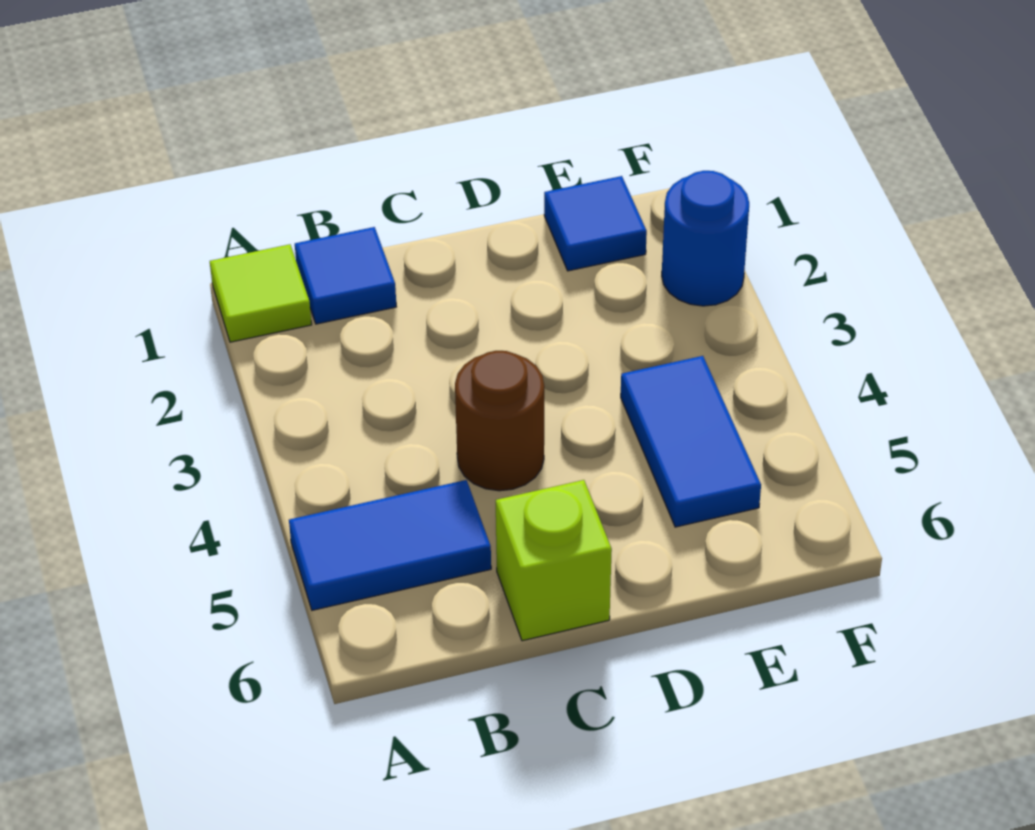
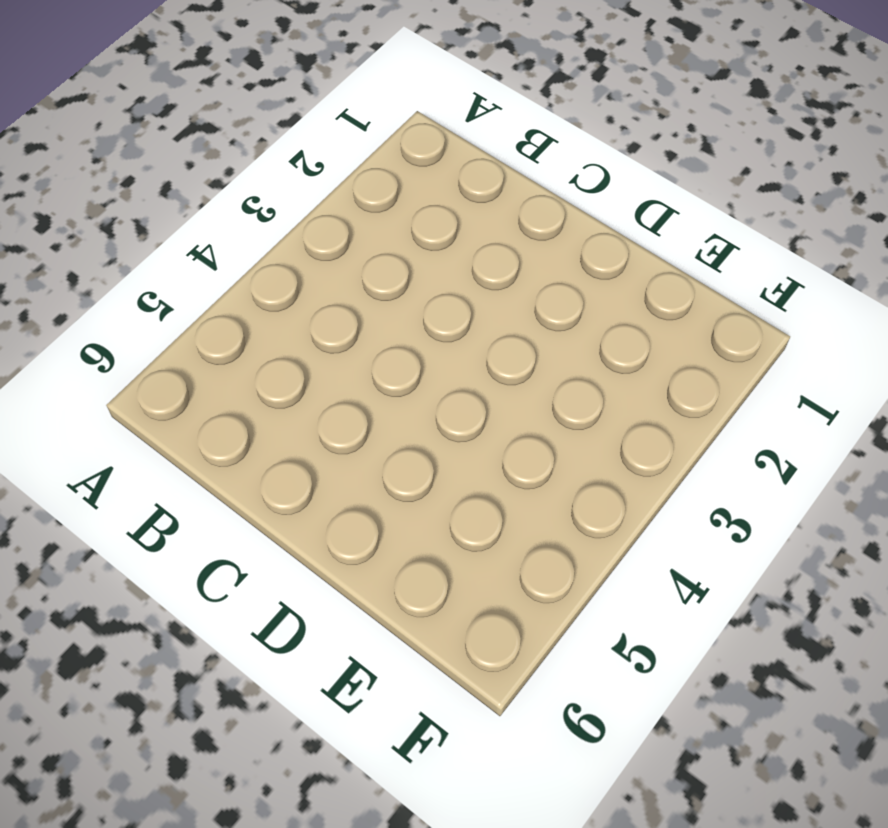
none -> lime 1x1 tile [210,244,312,342]
none -> blue 1x2 tile [289,480,491,610]

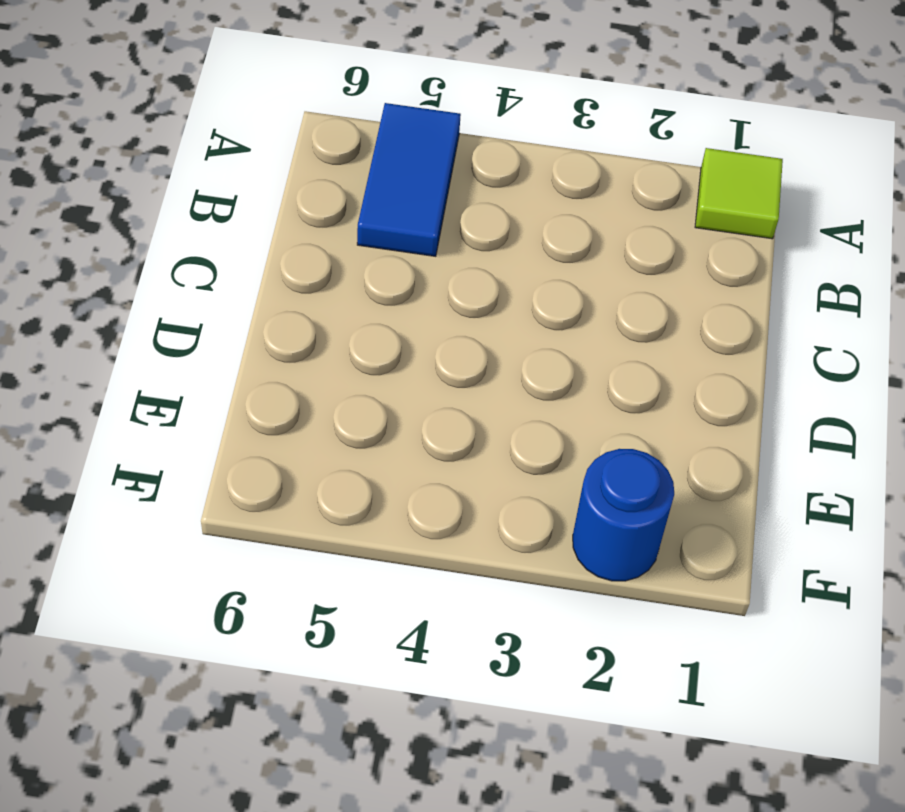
none -> blue 1x1 tile [295,227,396,324]
none -> brown 1x1 round brick [455,351,544,491]

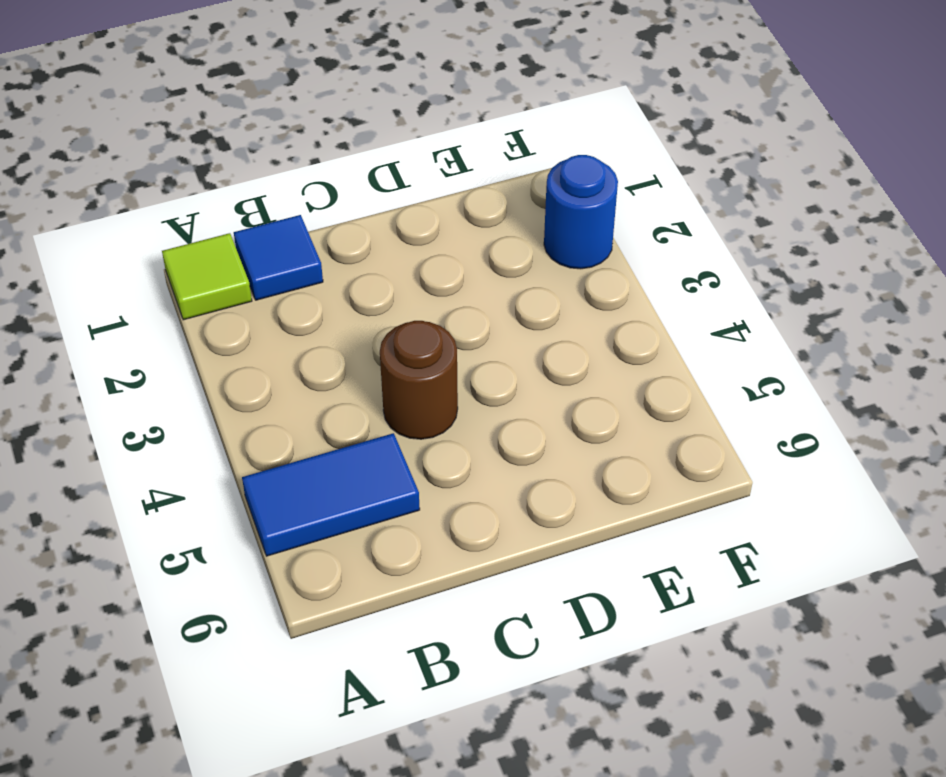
none -> lime 1x1 brick [496,480,612,641]
none -> blue 1x1 tile [544,176,647,271]

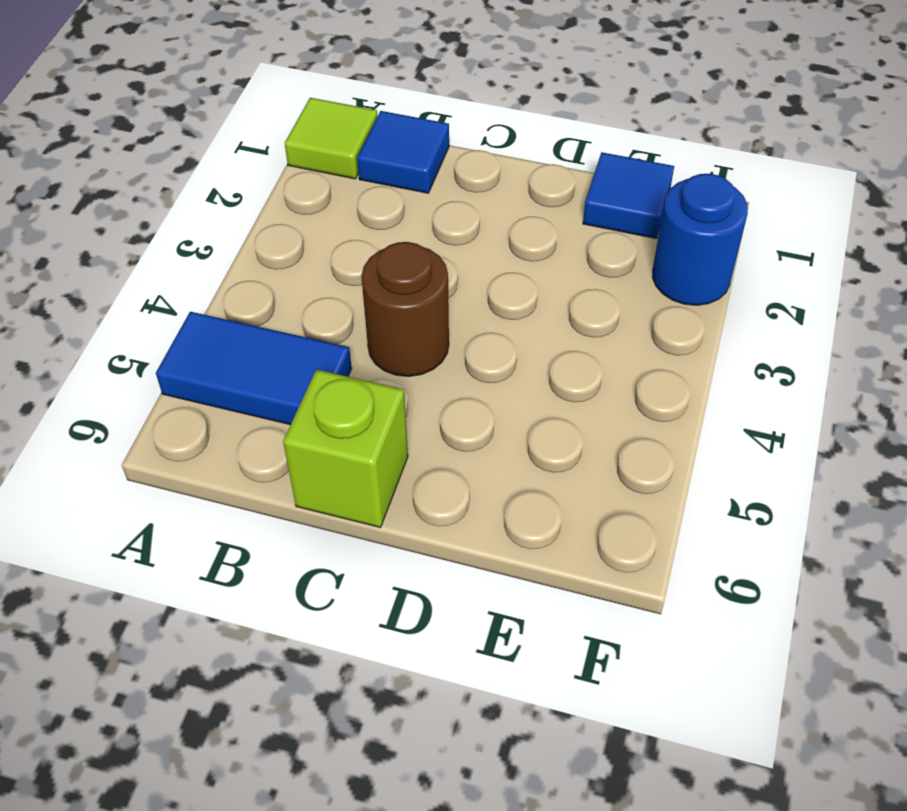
none -> blue 1x2 tile [621,356,761,527]

